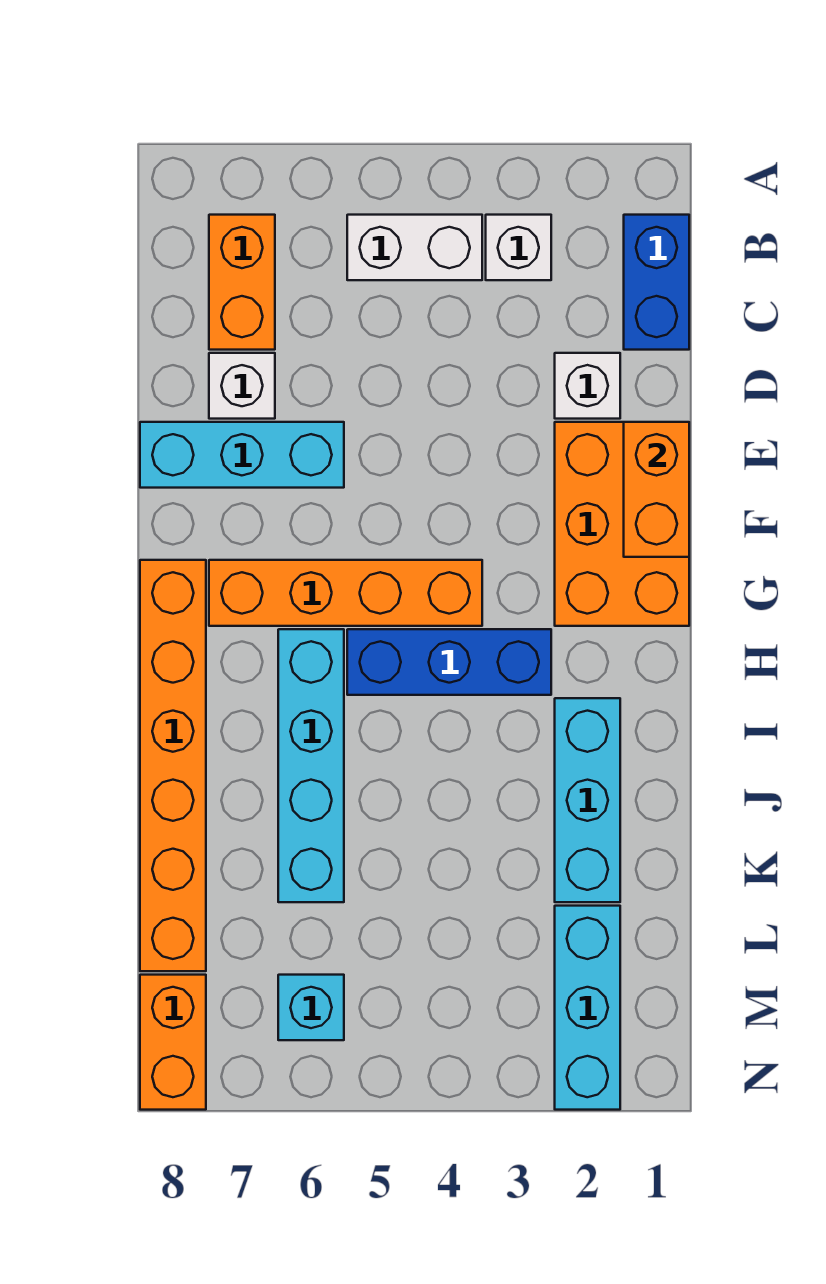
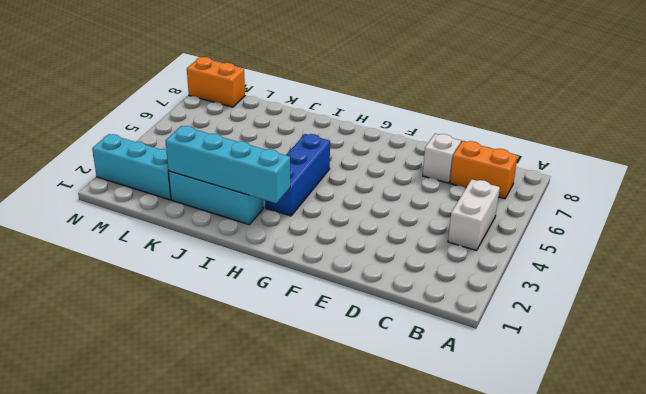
cyan 1x4 brick [165,126,290,203] -> cyan 1x4 brick moved to [278,629,344,902]
none -> blue 1x2 brick [624,215,689,350]
none -> white 1x1 brick [486,215,551,280]
none -> white 1x1 brick [555,353,620,419]

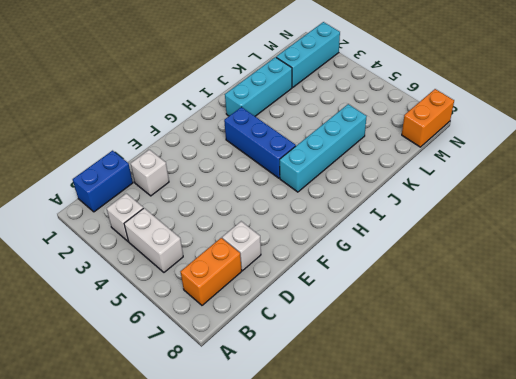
none -> orange 2x3 brick [555,422,689,626]
none -> cyan 1x3 brick [140,422,344,488]
none -> orange 1x4 brick [209,560,482,626]

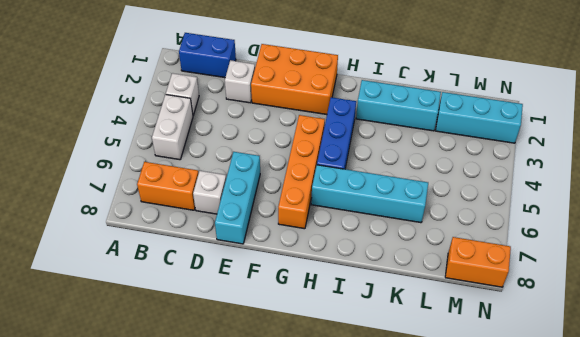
none -> orange 1x6 brick [140,560,206,971]
none -> cyan 1x1 brick [278,975,344,1040]
none -> orange 1x2 brick [624,422,689,557]

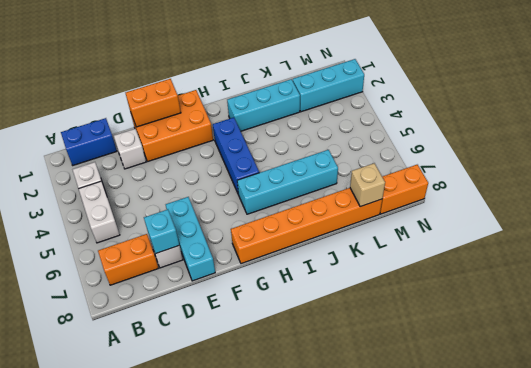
cyan 1x1 brick [144,209,179,253] -> cyan 1x1 brick moved to [278,975,344,1040]
tan 1x1 brick [350,163,385,207] -> none
none -> orange 1x4 brick [209,560,482,626]

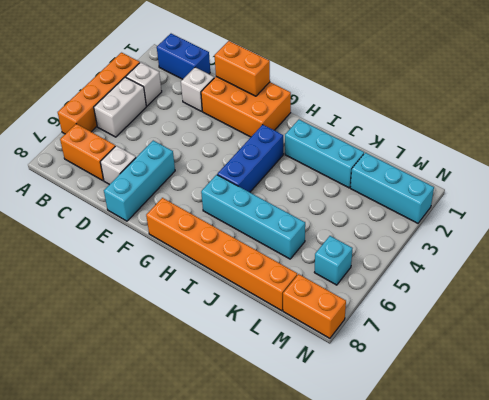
orange 1x4 brick [58,53,140,134] -> orange 1x4 brick moved to [209,560,482,626]

